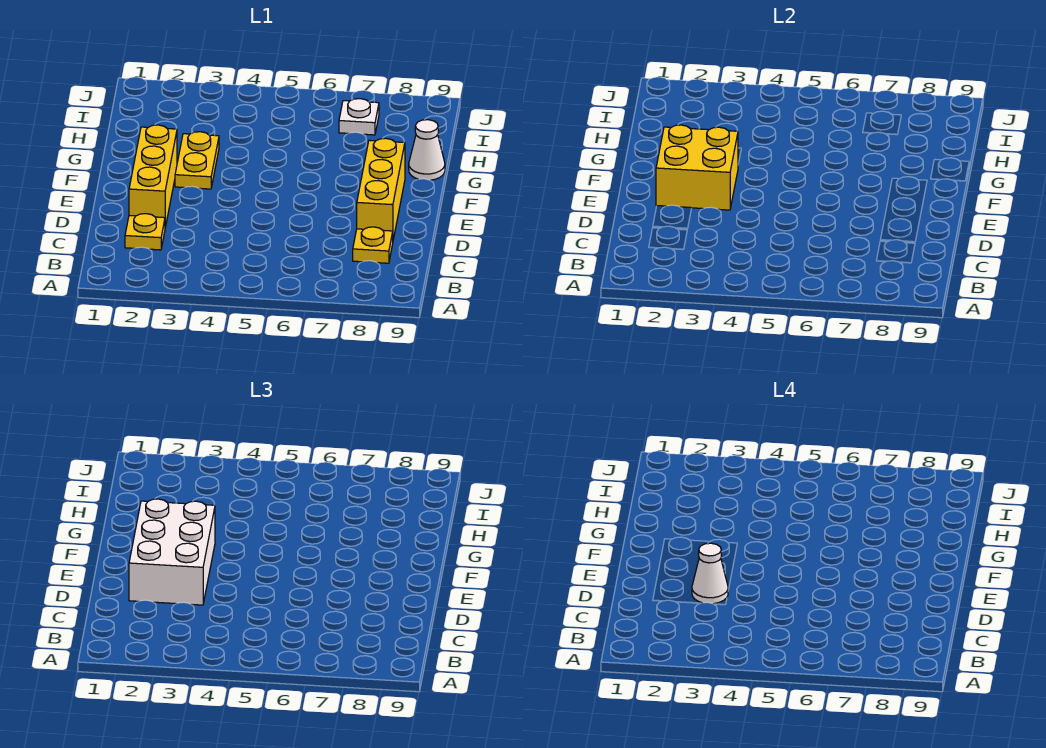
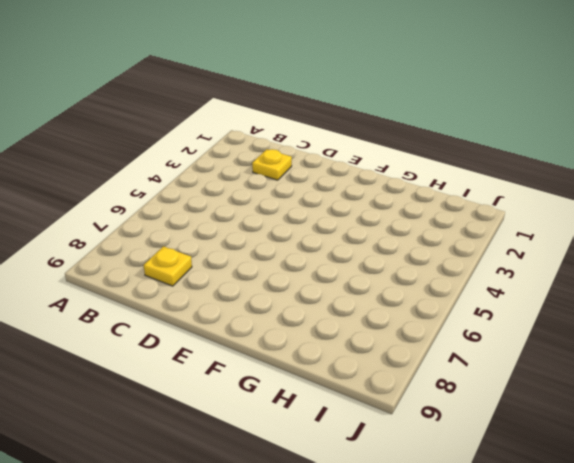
none -> yellow 1x3 brick [129,125,177,227]
none -> yellow 1x3 brick [357,138,405,239]

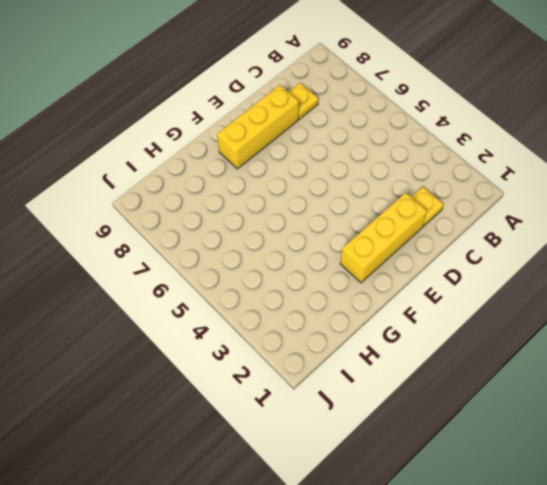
none -> yellow 1x2 plate [175,132,219,189]
none -> white 1x1 cone [409,120,445,180]

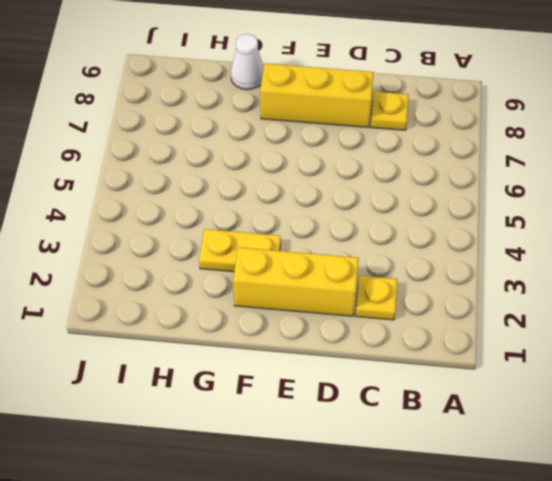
none -> white 1x1 plate [339,99,379,135]
none -> yellow 2x2 brick [656,125,738,210]

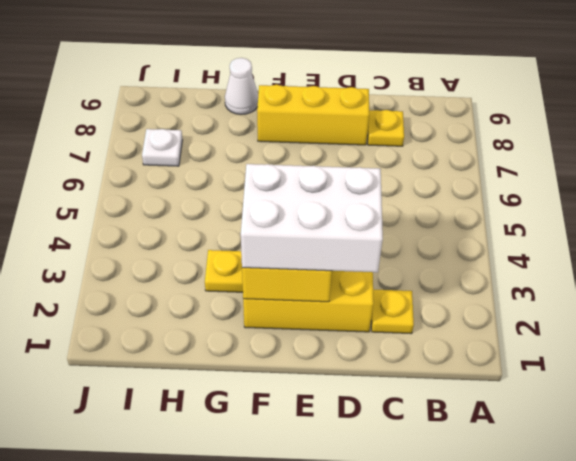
none -> white 1x1 cone [692,543,728,604]

